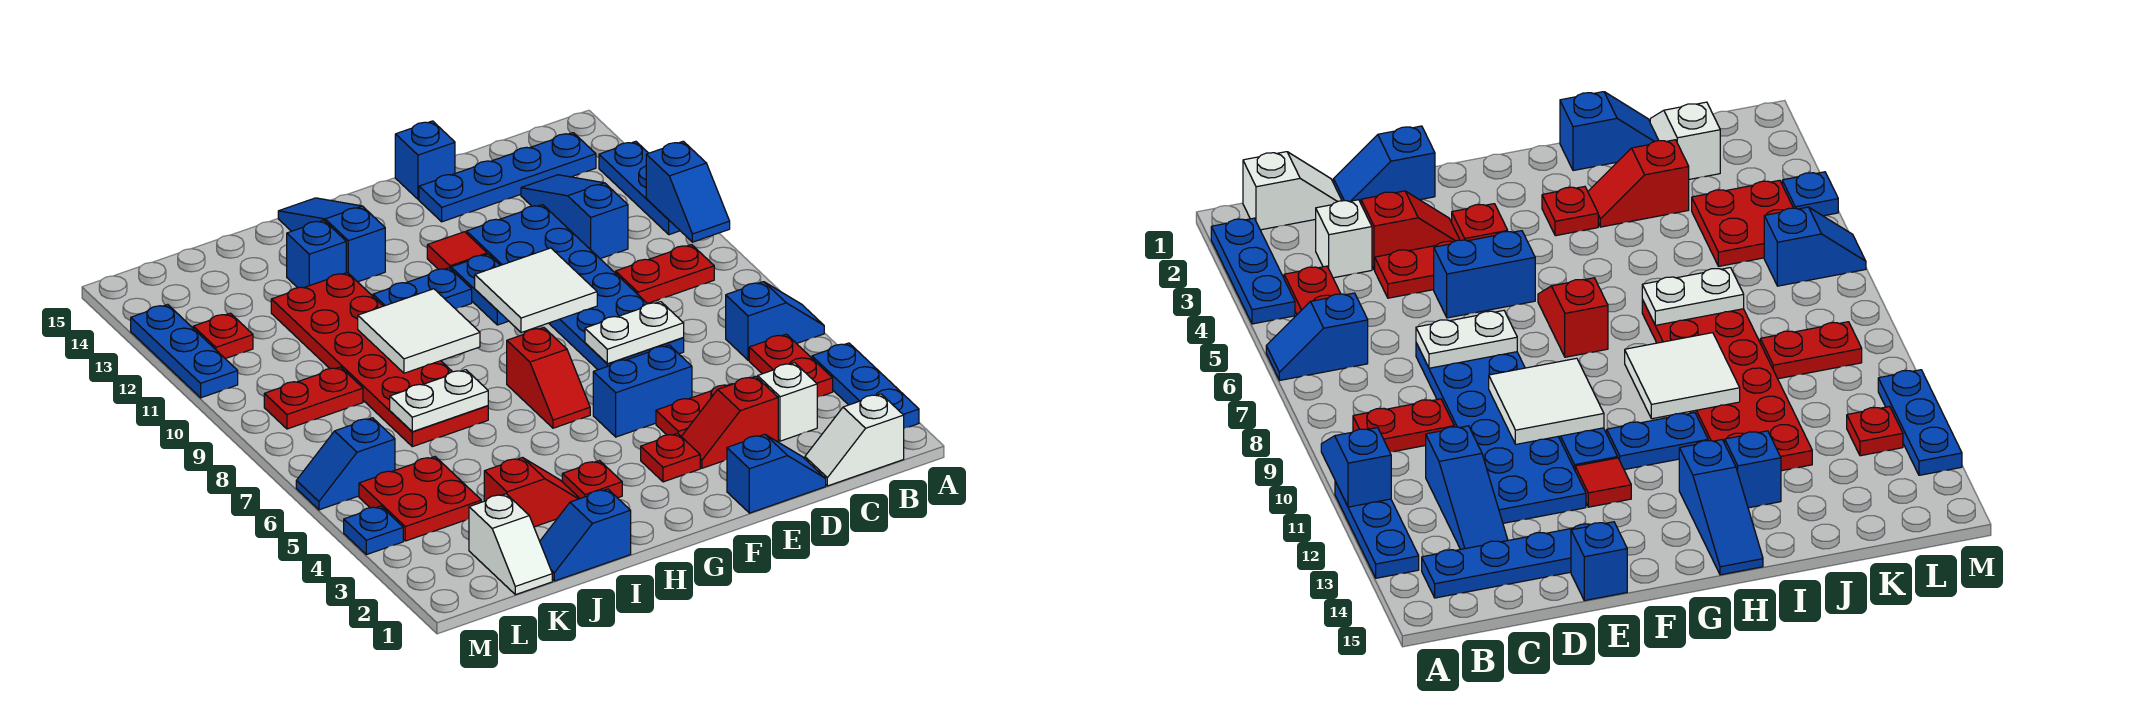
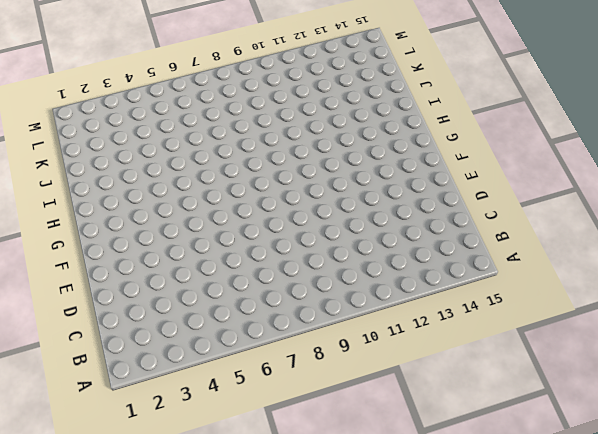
none -> blue 1x3 plate [812,343,919,428]
none -> blue 1x2 slope [726,282,824,360]
none -> blue 1x3 plate [599,141,680,235]
none -> white 1x2 slope [805,394,904,486]

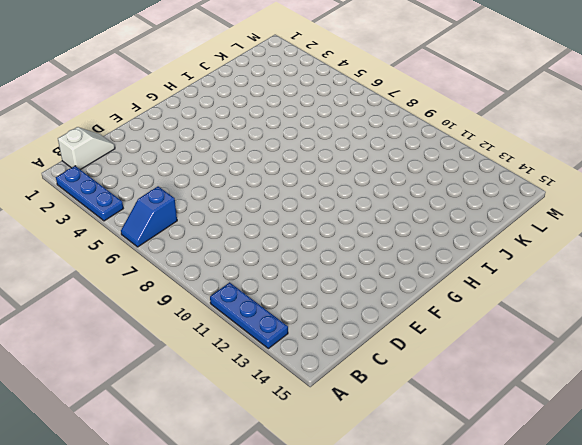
none -> red 1x2 plate [749,334,833,397]
none -> red 1x2 plate [616,245,714,304]
none -> blue 1x4 plate [419,133,596,222]
none -> white 1x1 brick [758,363,817,441]

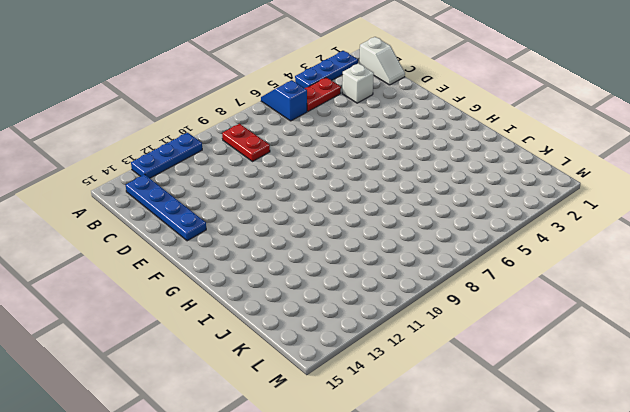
none -> blue 1x3 slope [521,175,628,259]
none -> blue 1x2 slope [727,434,826,513]
none -> red 1x2 slope [681,376,778,468]
none -> red 1x2 plate [656,384,732,436]

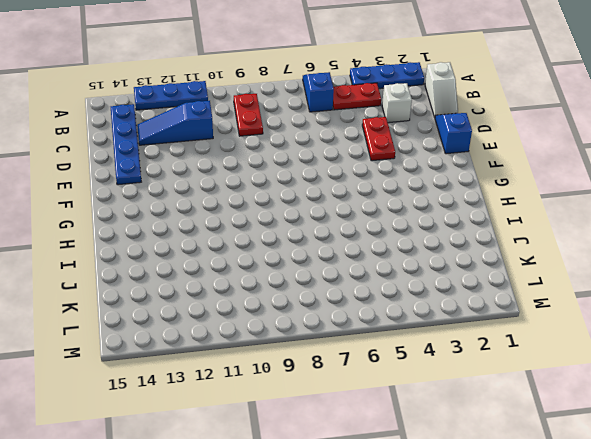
none -> red 1x2 slope [681,376,778,468]
none -> blue 2x6 plate [466,205,684,370]
none -> blue 1x2 brick [593,345,692,437]
none -> blue 1x1 brick [395,121,455,199]

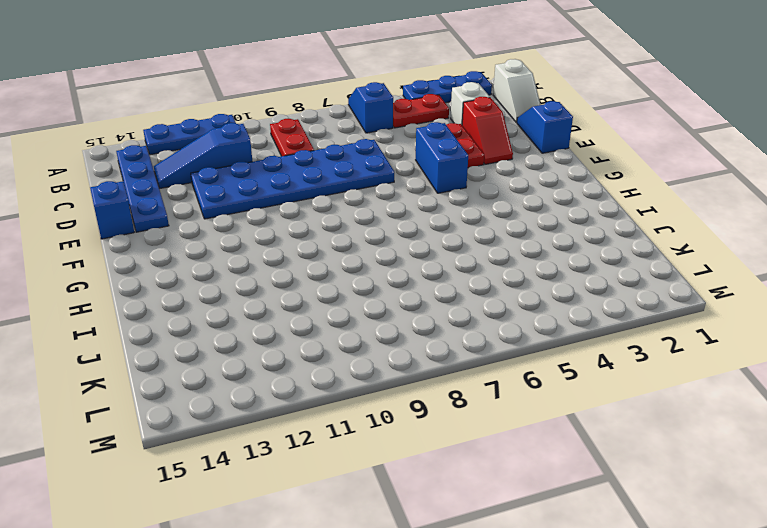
none -> red 1x1 plate [641,433,700,482]
none -> blue 1x2 plate [451,254,508,325]
none -> red 1x1 tile [427,232,487,270]
none -> red 1x2 slope [507,328,590,428]

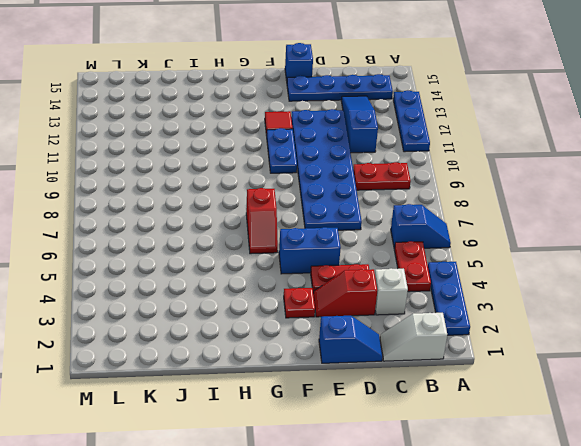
none -> blue 1x2 plate [373,268,472,309]
none -> red 1x1 plate [562,461,622,499]
none -> blue 1x3 slope [278,198,385,282]
none -> blue 1x2 slope [540,489,631,581]

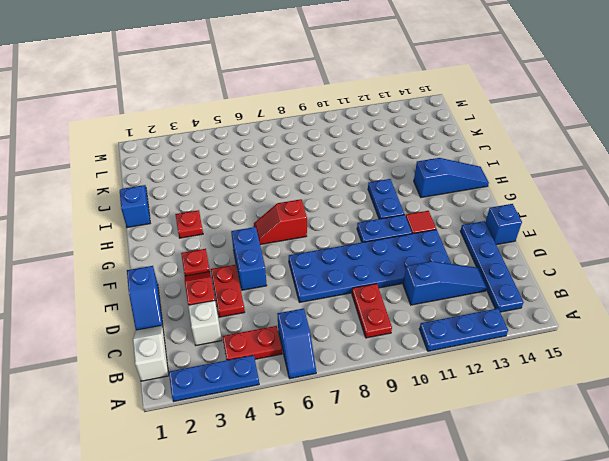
none -> red 1x2 slope [484,458,580,527]
none -> red 2x6 plate [271,273,488,447]
none -> blue 1x1 brick [287,220,346,288]
none -> white 1x2 slope [469,494,552,595]

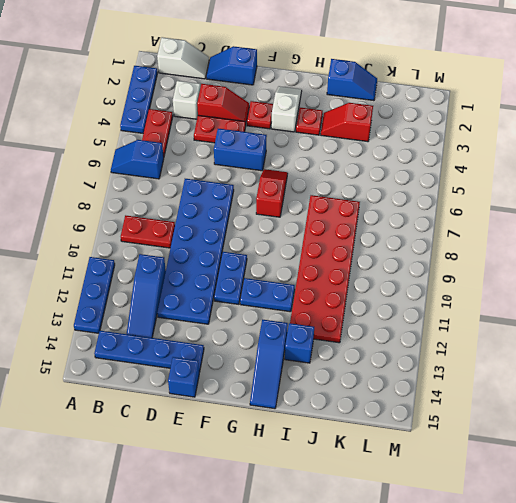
white 1x2 slope [271,86,302,132] -> white 1x2 slope moved to [469,494,552,595]
none -> red 1x1 tile [427,232,487,270]
none -> red 2x2 plate [359,457,481,541]
none -> red 1x2 plate [264,367,363,429]
none -> blue 1x2 slope [296,418,395,510]

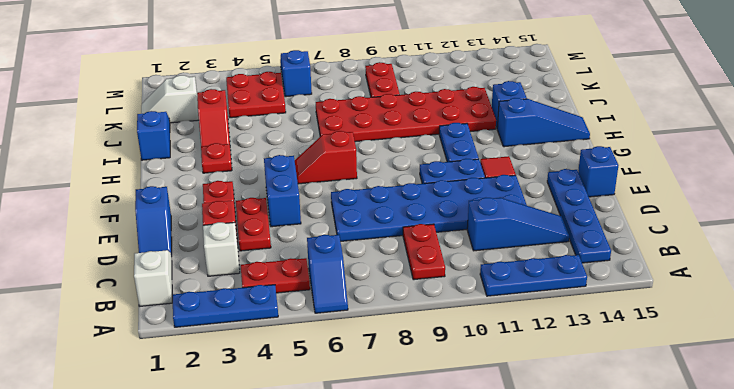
none -> red 1x1 plate [193,313,253,359]
none -> blue 1x1 plate [344,506,403,555]
none -> blue 1x3 plate [131,304,238,398]
none -> blue 1x2 slope [646,141,730,242]

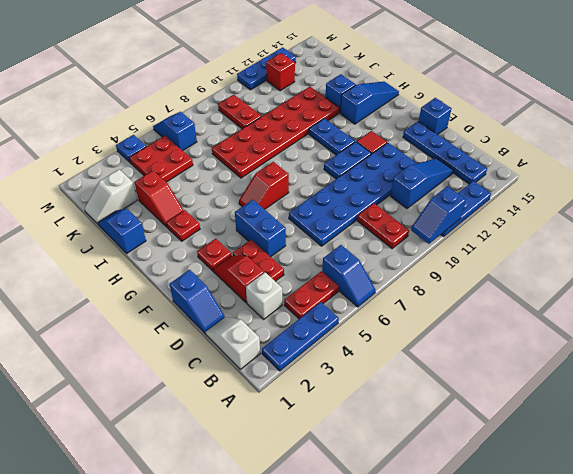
red 1x1 brick [266,53,295,91] -> red 1x1 plate [193,313,253,359]
none -> white 1x2 plate [585,302,684,364]
none -> white 2x2 tile [475,248,597,333]
none -> white 2x2 tile [358,289,480,373]
none -> white 1x2 plate [390,370,488,432]

